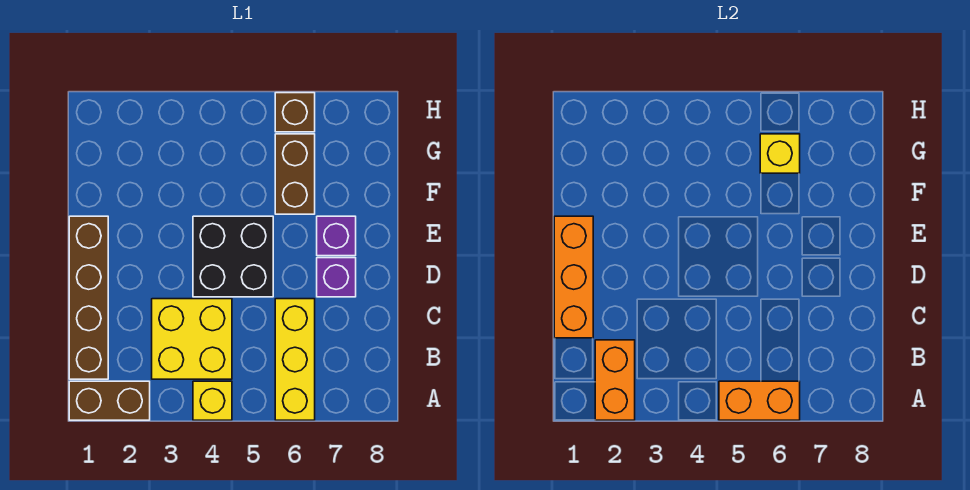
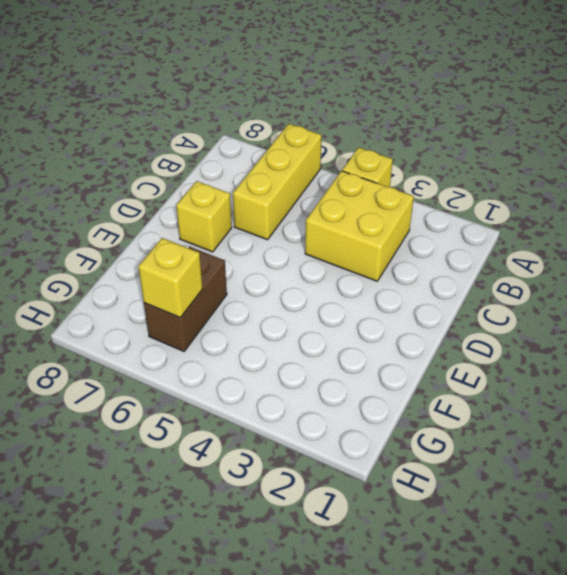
yellow 1x1 brick [176,181,232,252] -> purple 1x1 brick [317,258,356,297]
none -> brown 1x2 brick [69,381,150,420]
none -> brown 1x4 brick [69,216,108,379]
none -> black 2x2 brick [193,216,273,297]

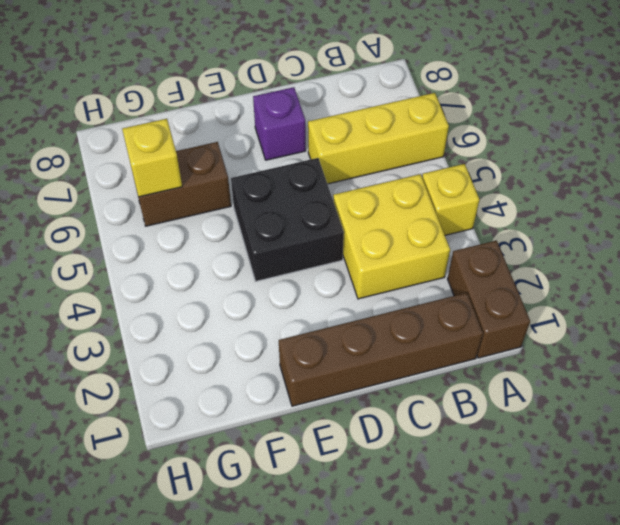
none -> purple 1x1 brick [317,216,356,256]
none -> brown 1x1 brick [275,93,315,132]
none -> orange 1x2 brick [595,340,635,420]

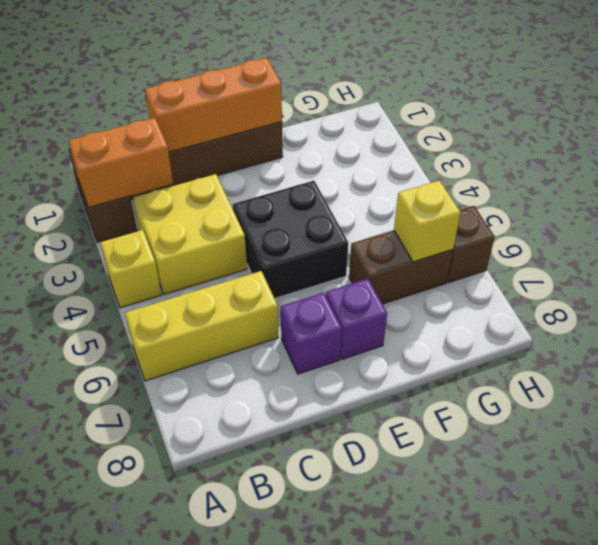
none -> orange 1x2 brick [719,381,800,420]

